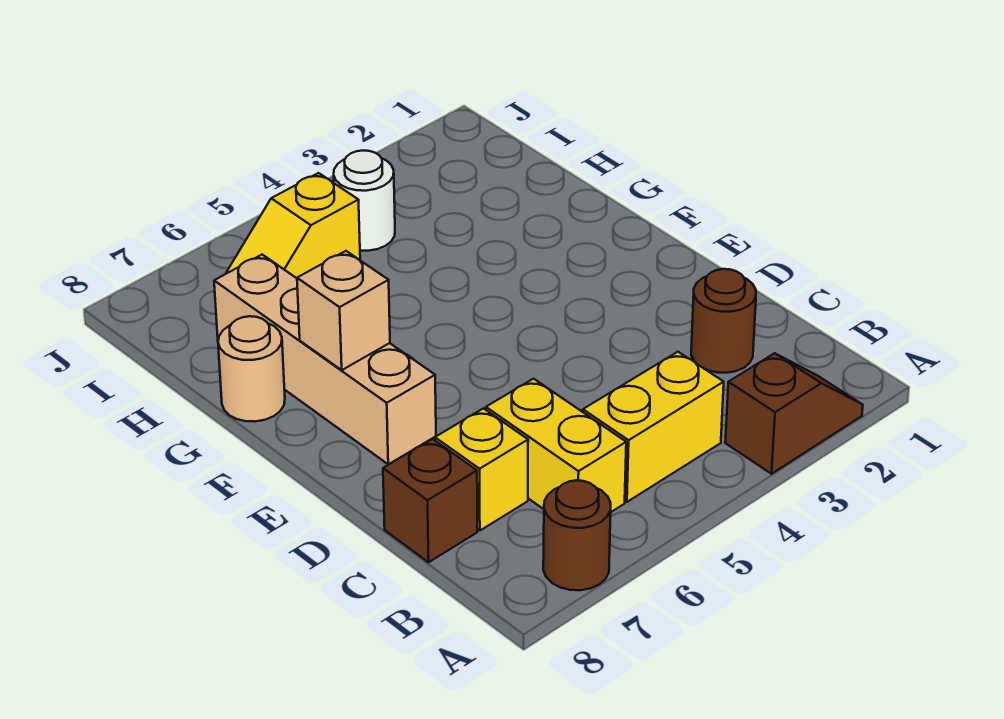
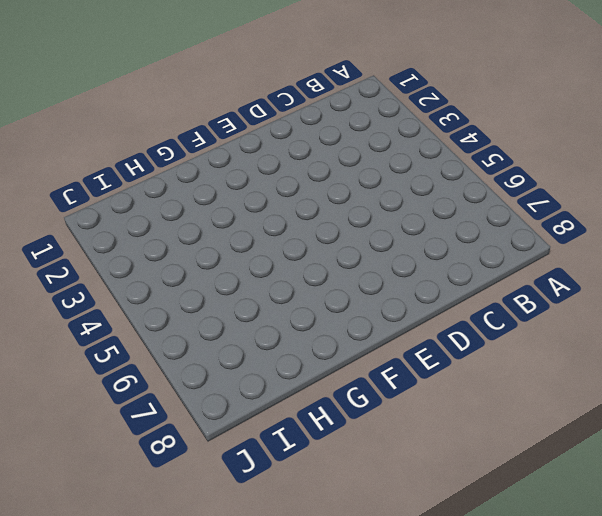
none -> brown 1x2 slope [725,353,863,474]
none -> brown 1x1 round brick [543,480,611,590]
none -> yellow 1x2 brick [583,352,724,502]

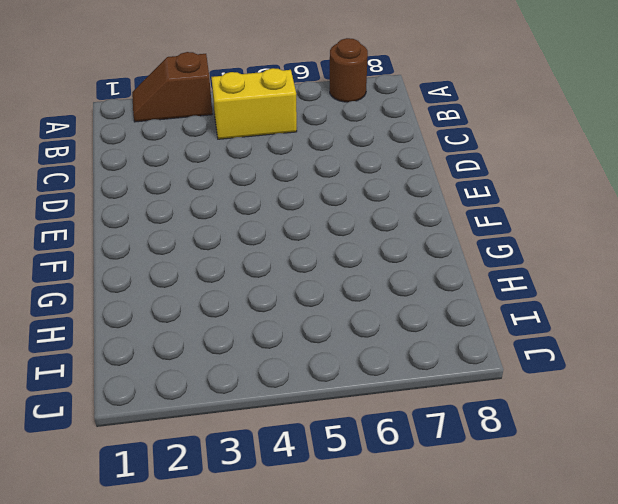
none -> yellow 1x2 brick [486,379,626,512]
none -> brown 1x1 round brick [691,269,756,373]
none -> yellow 1x1 brick [435,408,528,531]

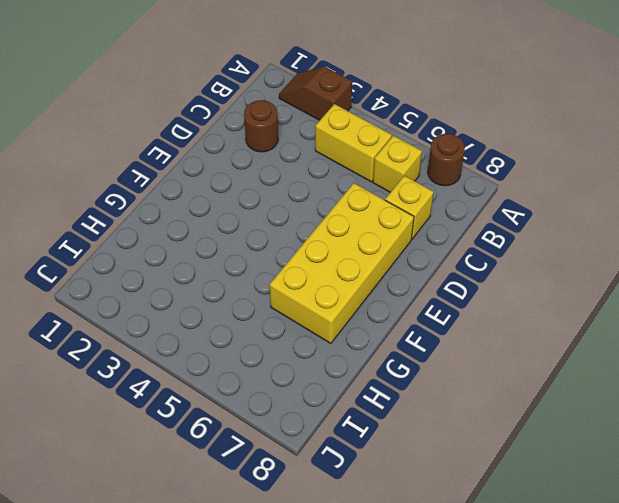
yellow 1x1 brick [373,136,422,192] -> yellow 1x2 brick [486,379,626,512]
yellow 2x4 brick [270,183,414,343] -> tan 1x4 brick [214,255,436,464]
none -> brown 1x1 brick [383,439,477,562]
none -> tan 1x1 round brick [218,316,285,422]
none -> white 1x1 round brick [334,151,395,251]

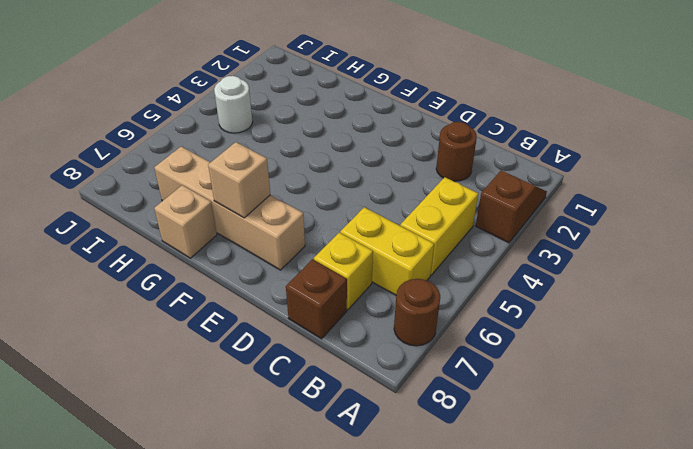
tan 1x1 brick [154,185,217,258] -> tan 1x1 round brick [218,316,285,422]
none -> yellow 1x2 slope [226,173,360,278]

